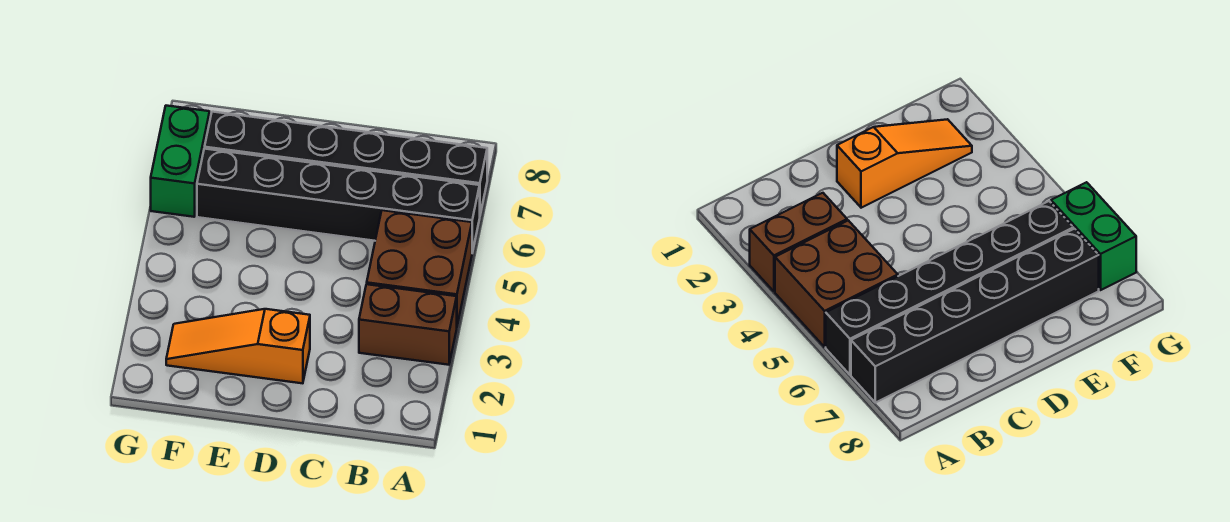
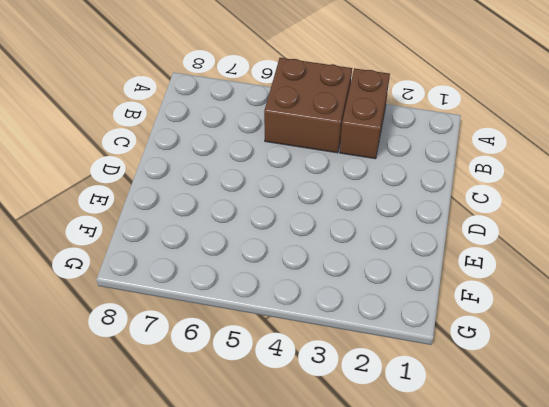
none -> black 1x6 brick [197,149,480,253]
none -> black 1x6 brick [205,112,487,214]

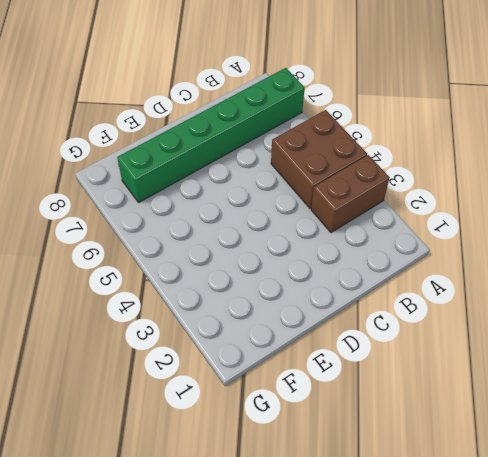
green 1x6 brick [117,68,304,202] -> black 1x6 brick [205,112,487,214]
none -> black 1x6 brick [197,149,480,253]
none -> orange 1x3 slope [166,309,310,383]

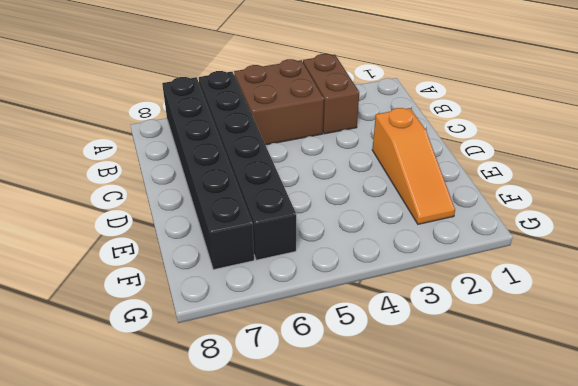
none -> green 1x2 brick [151,106,210,217]

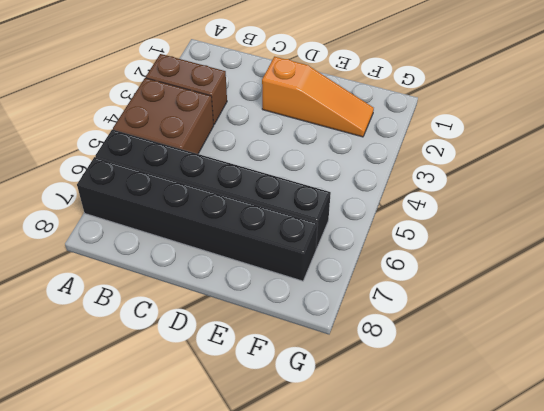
none -> green 1x2 brick [151,106,210,217]

